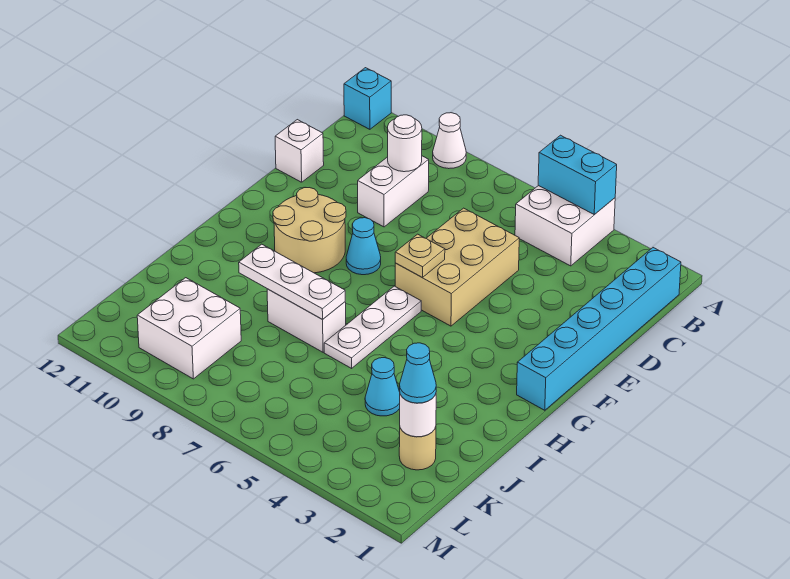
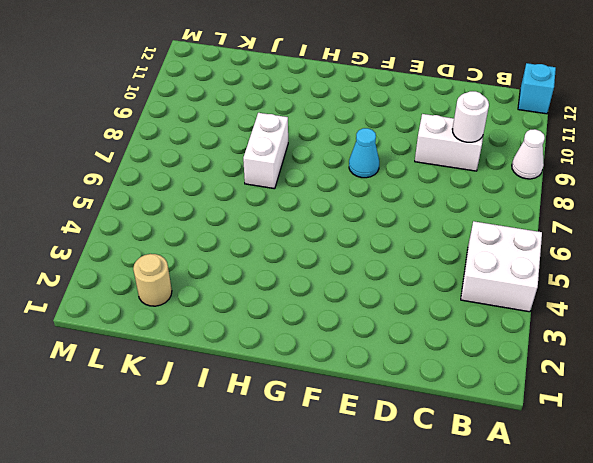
none -> cyan 1x6 brick [517,248,681,410]
none -> tan 2x3 brick [395,208,519,326]
none -> white 1x1 brick [275,120,324,182]

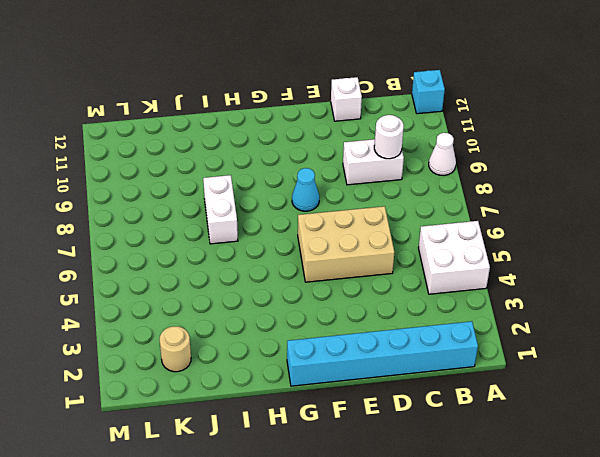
none -> tan 2x2 round brick [273,188,346,273]
none -> white 1x3 plate [324,286,421,368]
none -> cyan 1x1 cone [365,358,400,416]

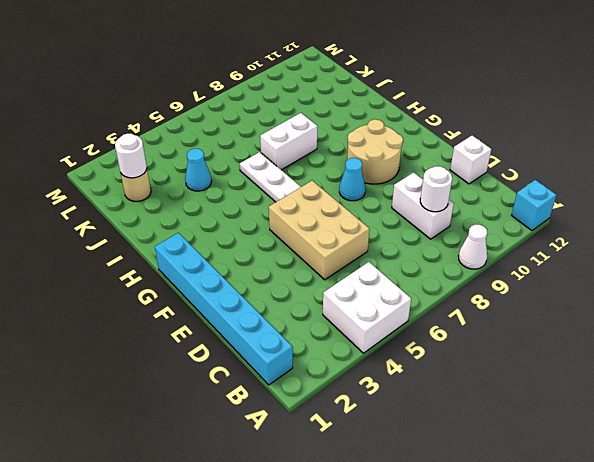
none -> white 2x2 brick [137,278,241,379]
none -> cyan 1x2 brick [538,135,617,215]
none -> tan 1x1 plate [395,234,445,277]

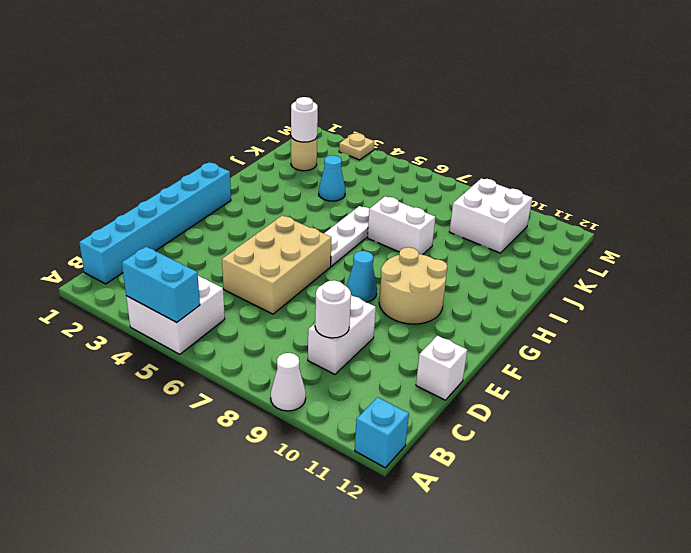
tan 1x1 plate [339,133,374,160] -> tan 1x1 plate moved to [395,234,445,277]
none -> white 1x3 plate [239,244,345,319]
none -> cyan 1x1 cone [400,343,436,403]

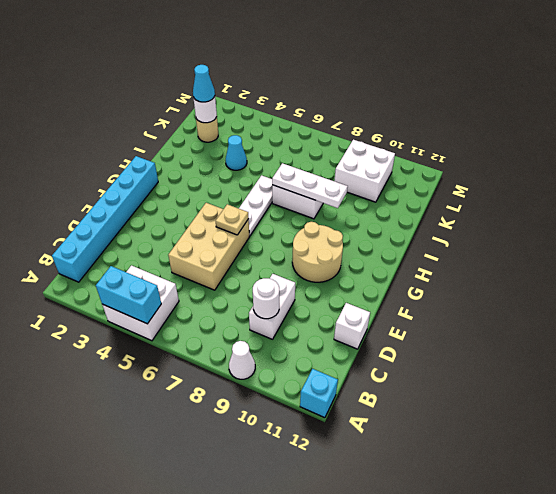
none -> cyan 1x1 cone [346,218,381,275]

